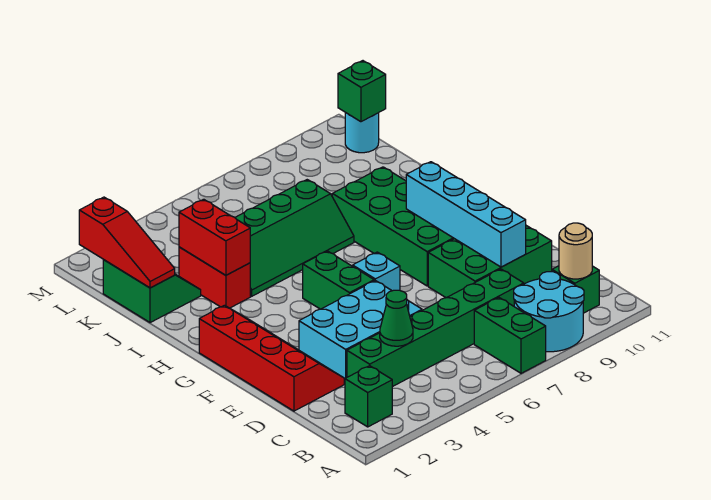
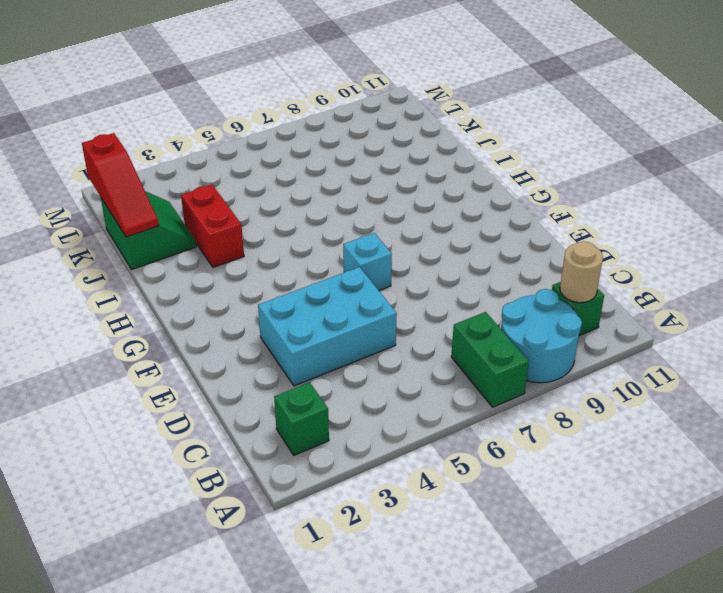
none -> green 1x6 brick [347,269,524,387]
none -> red 2x4 slope [199,305,344,411]
none -> green 2x3 brick [428,226,552,298]

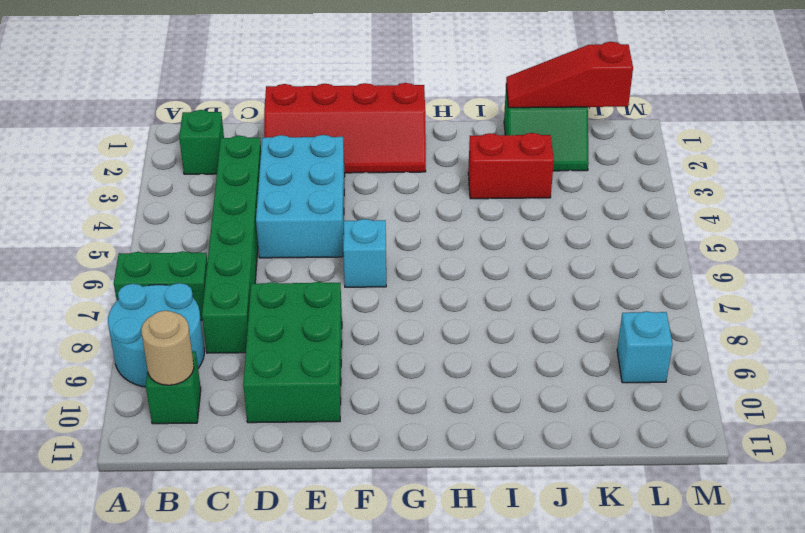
cyan 1x1 brick [617,311,673,383] -> none
none -> green 1x2 brick [303,251,374,309]
none -> green 2x4 brick [332,167,454,286]
none -> green 2x4 slope [235,180,354,296]

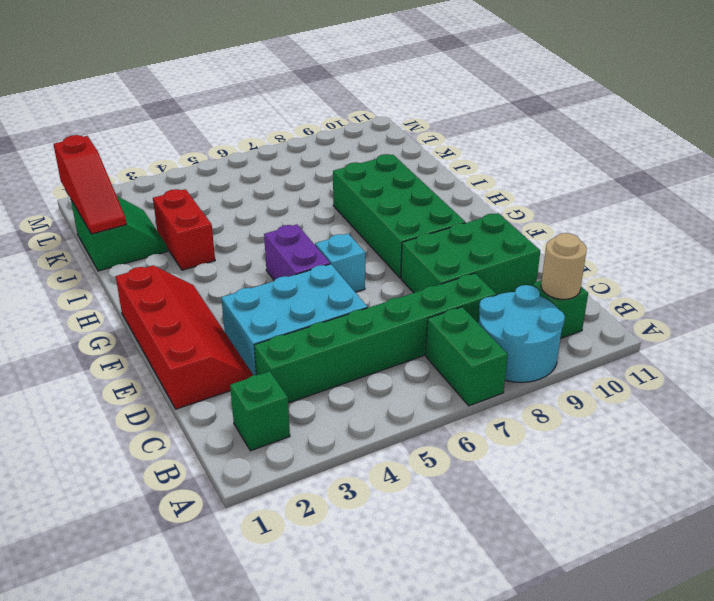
purple 1x2 brick [264,225,330,280] -> green 1x2 brick [303,251,374,309]
none -> green 2x4 slope [235,180,354,296]
none -> cyan 1x1 round brick [345,113,379,153]
none -> green 1x1 cone [380,290,413,346]

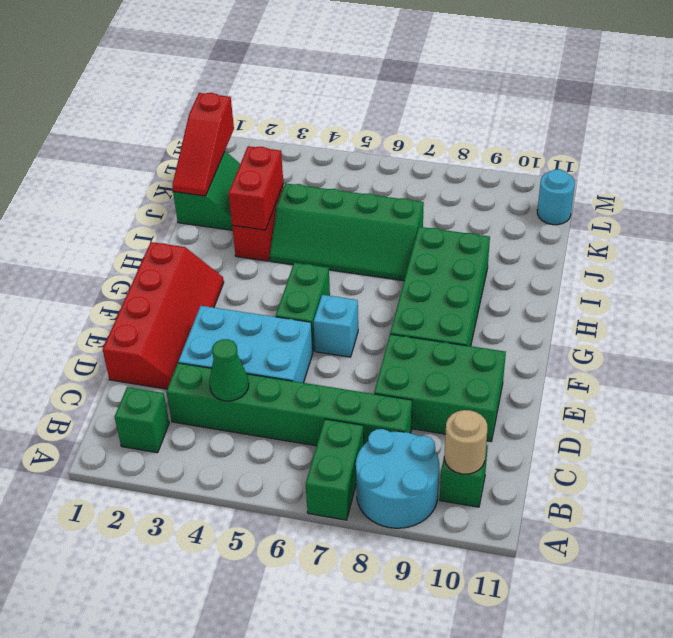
none -> cyan 1x4 brick [406,162,526,267]
none -> green 1x1 brick [338,61,386,122]

